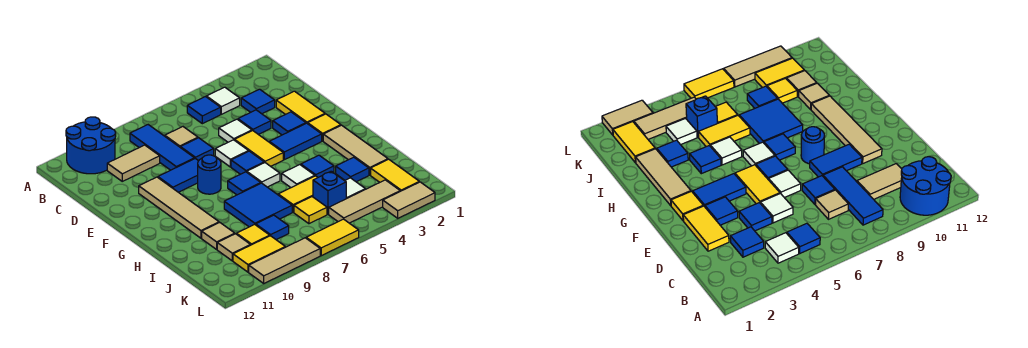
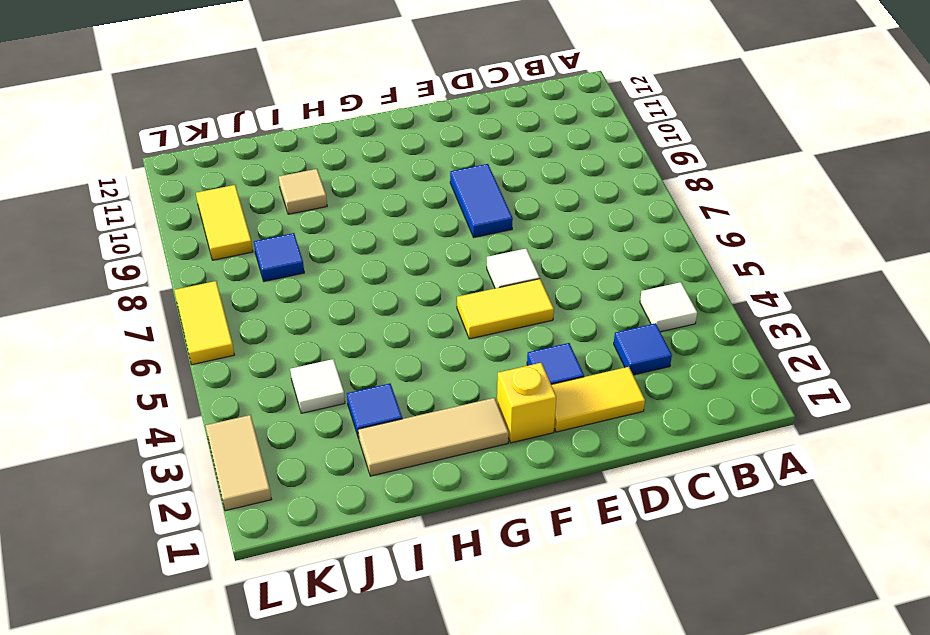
yellow 1x1 brick [497,363,556,443] -> yellow 1x1 tile [308,114,341,141]
none -> blue 2x2 round brick [66,117,116,174]
none -> blue 1x1 tile [187,97,221,124]
none -> blue 1x3 tile [130,125,195,170]
none -> tan 1x1 tile [165,127,198,147]

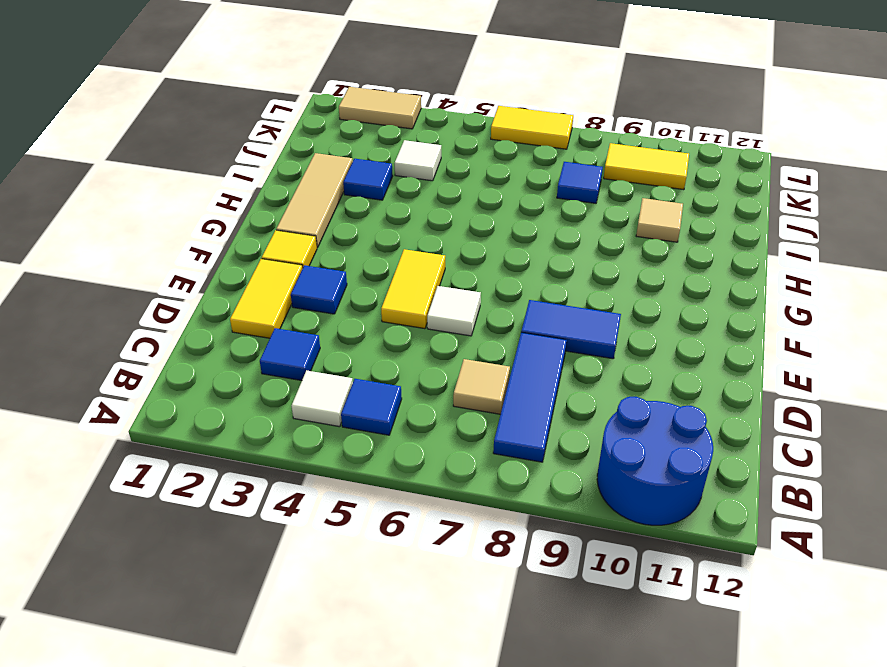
none -> tan 1x2 tile [107,145,160,181]
none -> blue 1x1 tile [238,110,271,134]
none -> white 1x1 tile [219,119,252,142]
none -> blue 1x1 tile [180,138,214,161]

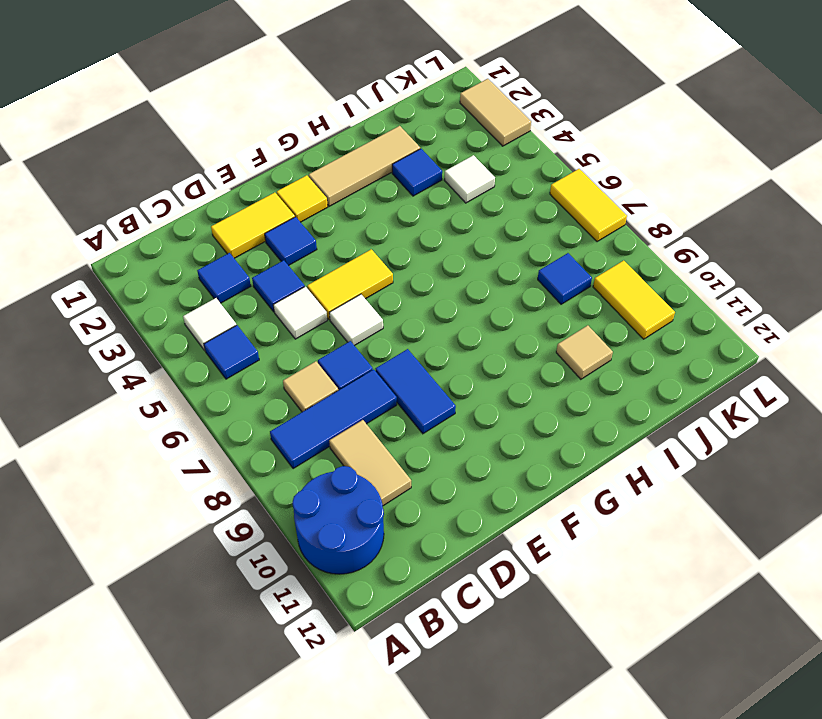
none -> tan 1x4 tile [139,177,219,238]
none -> blue 1x2 tile [269,123,322,160]
none -> blue 1x1 tile [231,151,264,174]
none -> blue 1x1 round brick [198,155,221,194]

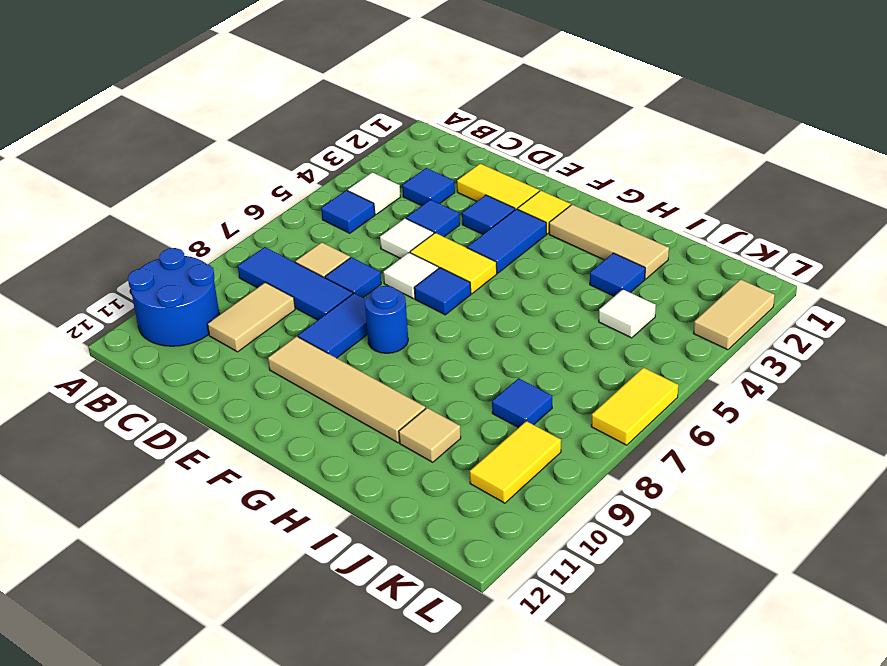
none -> white 1x1 tile [247,163,280,187]
none -> blue 1x1 tile [228,172,261,195]
none -> blue 1x1 tile [301,155,334,177]
none -> white 1x1 tile [282,165,315,188]

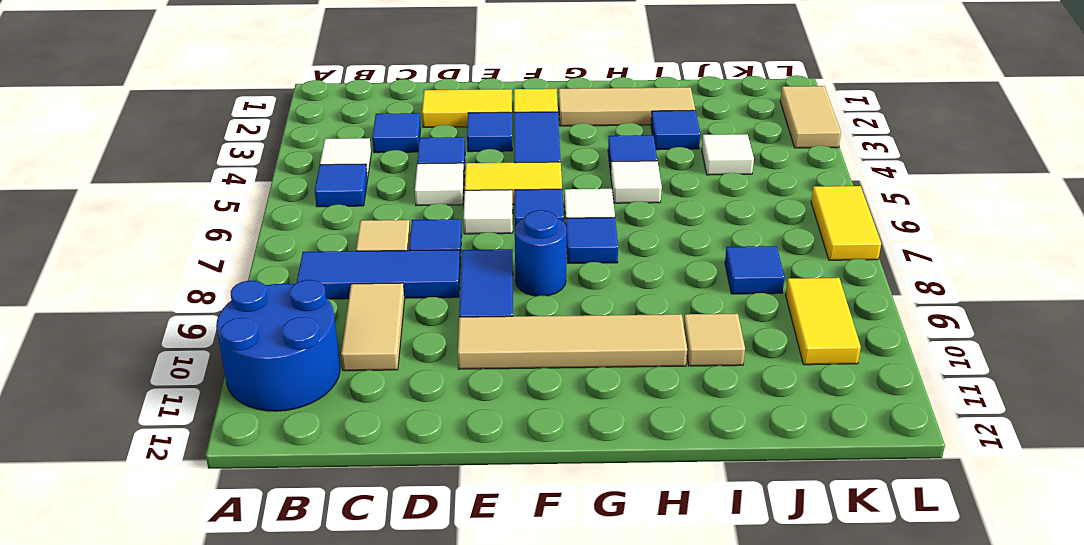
none -> blue 2x2 tile [224,183,292,227]
none -> yellow 1x2 tile [278,176,318,212]
none -> yellow 1x2 tile [371,159,419,191]
none -> blue 1x1 brick [313,171,346,214]

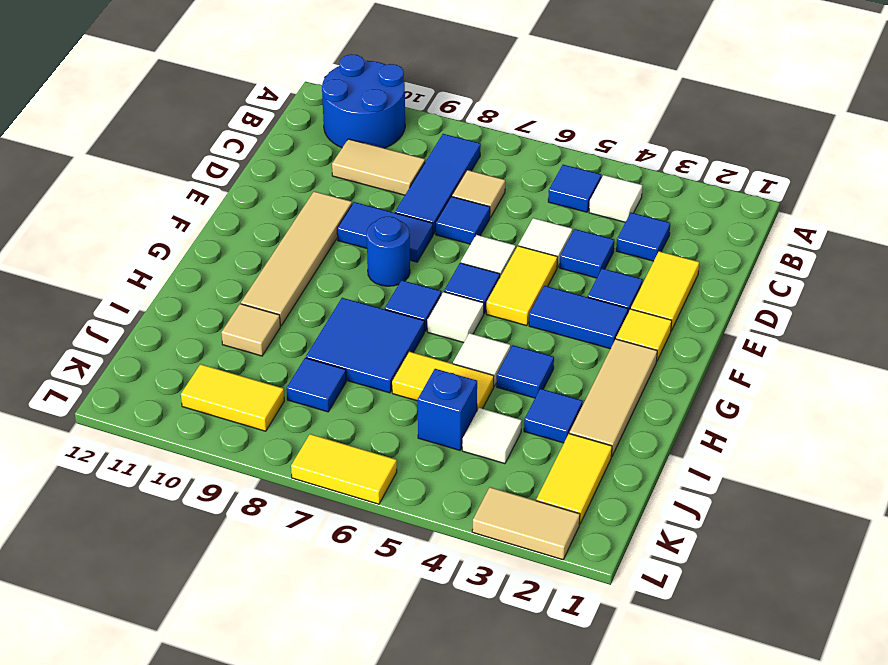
none -> yellow 1x1 tile [294,197,327,224]
none -> yellow 1x1 tile [236,224,270,245]
none -> tan 1x1 tile [217,234,250,261]
none -> tan 1x3 tile [329,180,400,223]

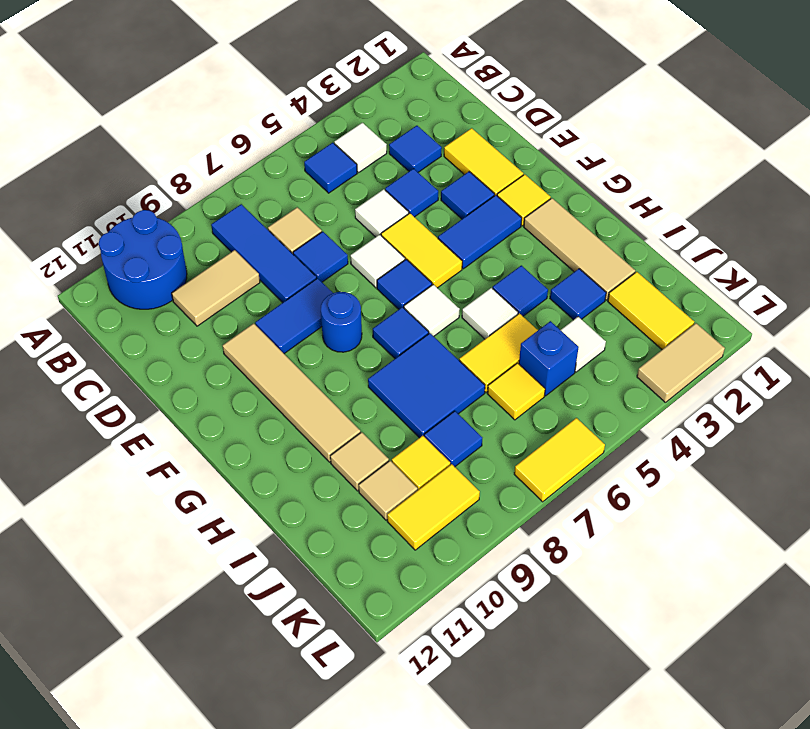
none -> tan 1x3 tile [329,180,400,223]
none -> tan 1x3 tile [249,238,320,284]

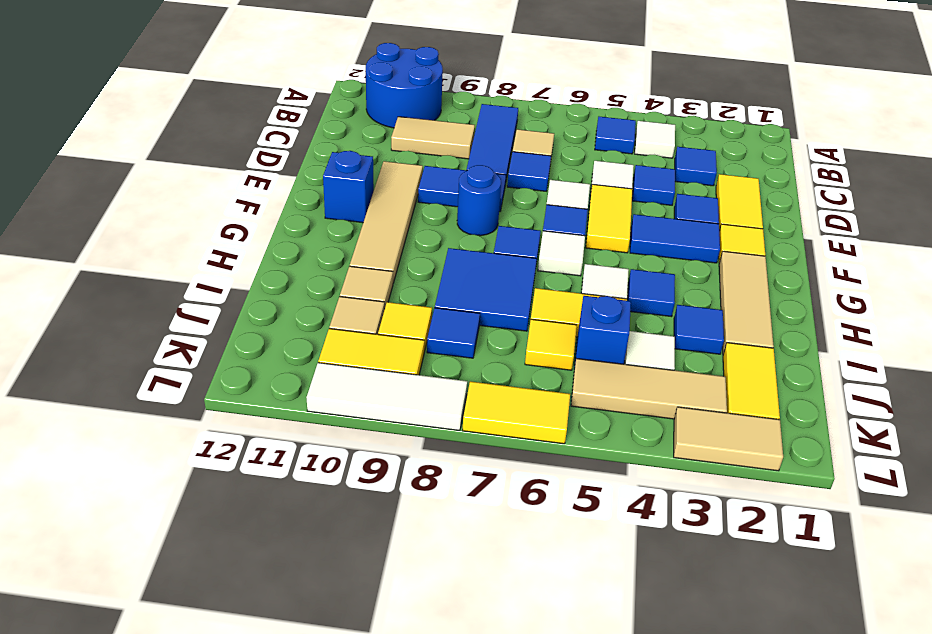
blue 1x1 brick [323,151,374,223] -> none
white 1x3 tile [307,363,467,431] -> tan 1x3 tile [249,238,320,284]

